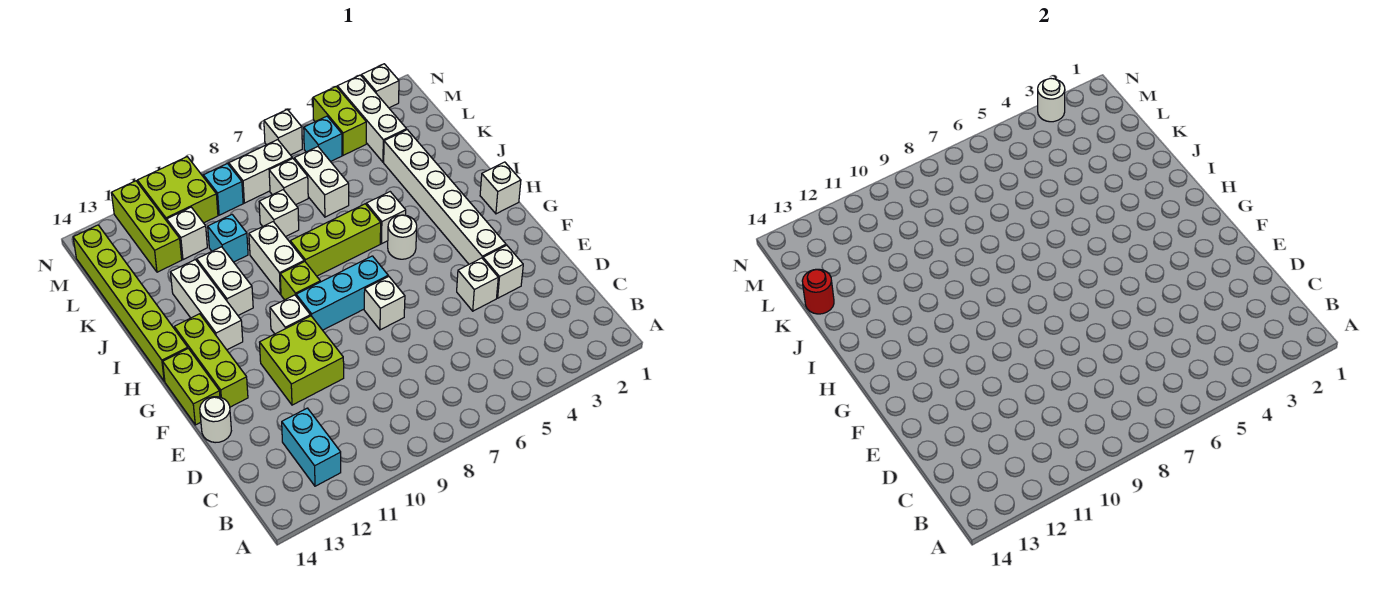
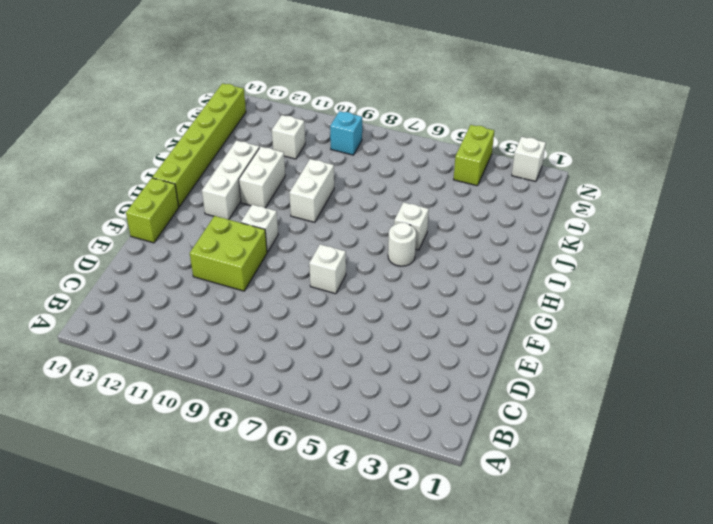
none -> cyan 1x2 brick [282,408,341,486]
none -> white 1x1 brick [483,245,523,298]
none -> white 1x1 brick [457,258,498,311]
none -> white 1x1 round brick [200,397,231,443]

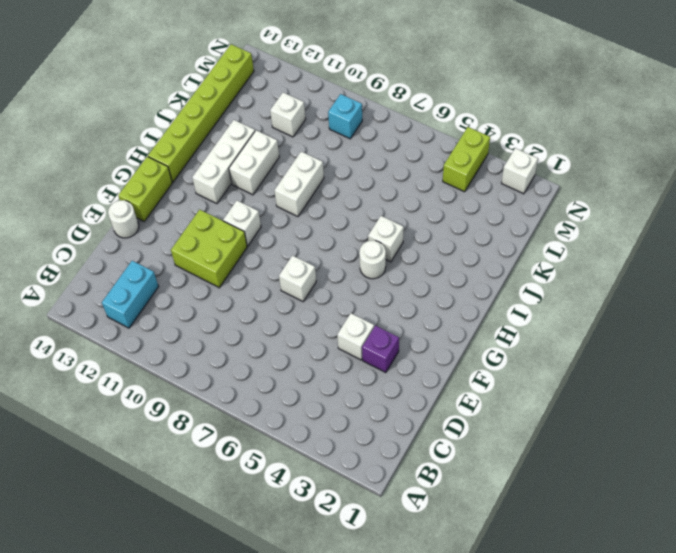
purple 1x1 brick [362,326,399,373] -> white 1x1 brick [483,245,523,298]
none -> white 1x6 brick [384,130,506,264]
none -> lime 1x3 brick [174,314,248,407]
none -> cyan 1x3 brick [296,256,388,330]
none -> white 1x1 brick [480,162,521,214]

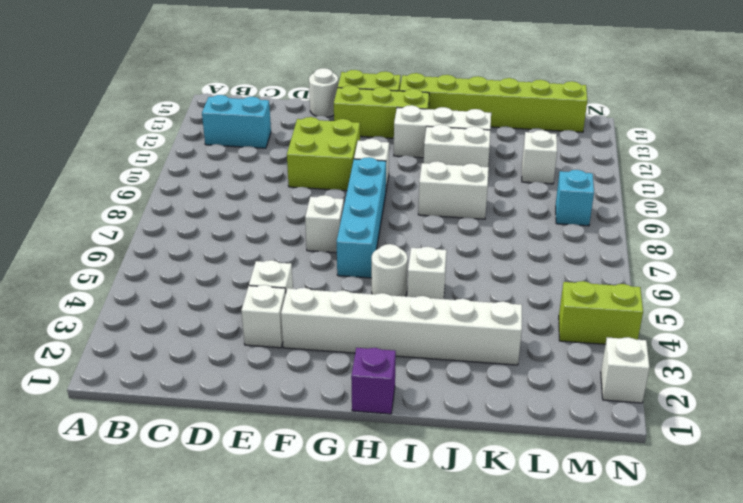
cyan 1x4 brick [337,157,386,278] -> cyan 1x3 brick [296,256,388,330]
purple 1x1 brick [351,348,396,414] -> white 1x1 brick [480,162,521,214]
none -> lime 1x1 brick [280,261,320,300]
none -> lime 1x3 brick [290,204,381,276]
none -> white 1x2 brick [294,147,349,217]
none -> white 1x1 brick [259,190,299,237]

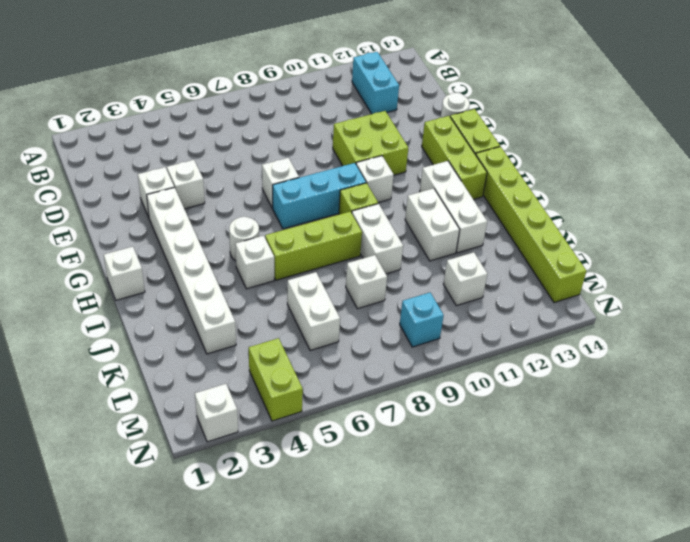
none -> cyan 1x1 brick [208,215,248,262]
none -> white 1x3 brick [337,75,407,162]
none -> white 1x1 brick [269,158,308,205]
none -> lime 1x3 brick [112,181,182,272]

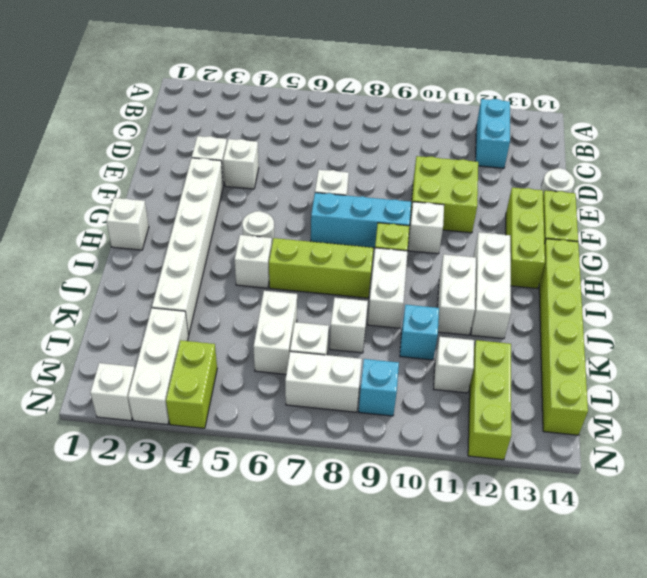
none -> cyan 1x1 brick [304,116,342,162]
none -> lime 2x2 brick [137,157,218,223]
none -> white 1x1 brick [264,110,302,155]
none -> red 1x1 round brick [802,269,834,314]

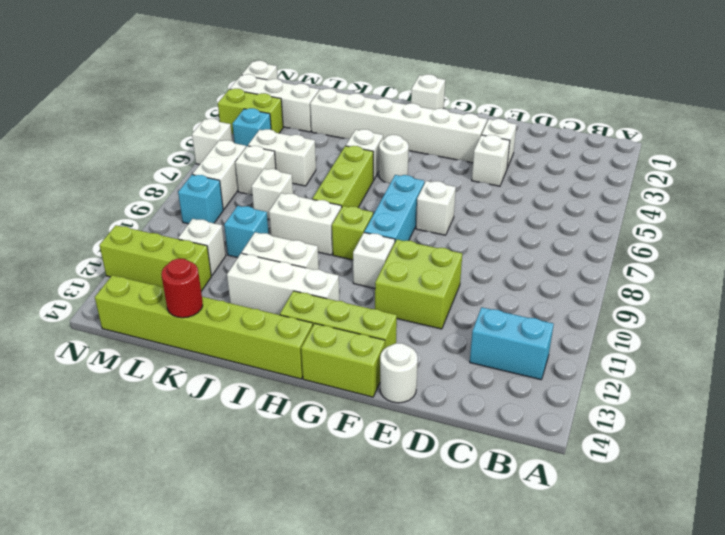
none -> lime 2x2 brick [137,157,218,223]
none -> white 1x1 round brick [1038,79,1065,122]

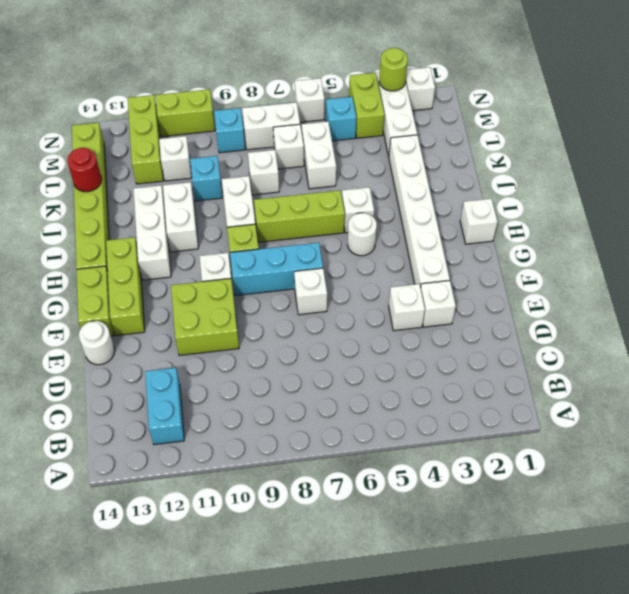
lime 1x1 round brick [379,48,408,91] -> white 1x1 round brick [1038,79,1065,122]
lime 1x2 brick [156,89,215,137] -> lime 2x2 brick [137,157,218,223]

